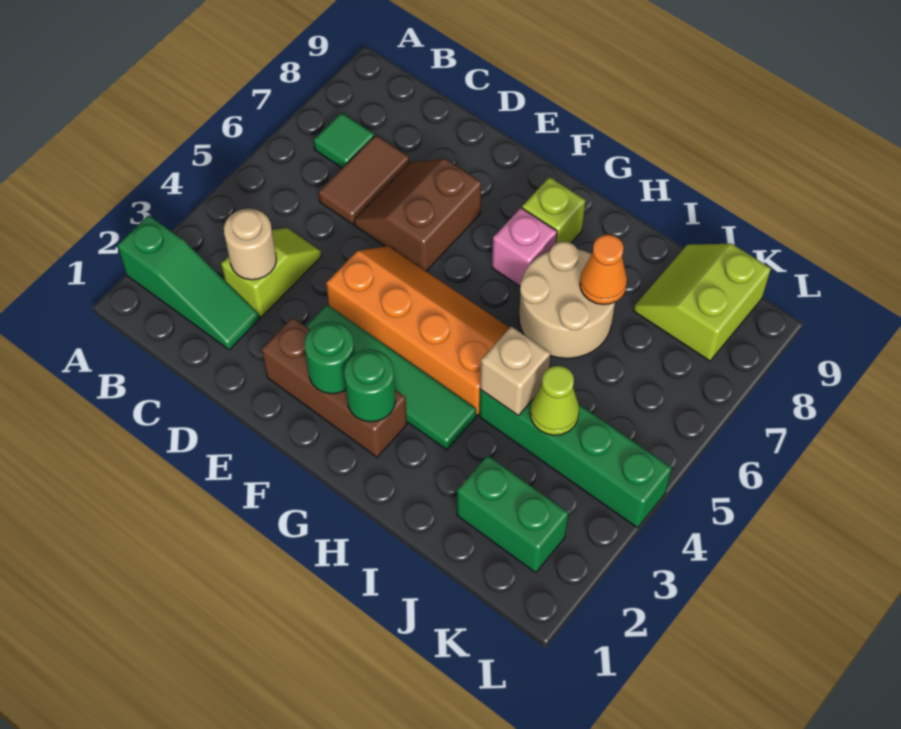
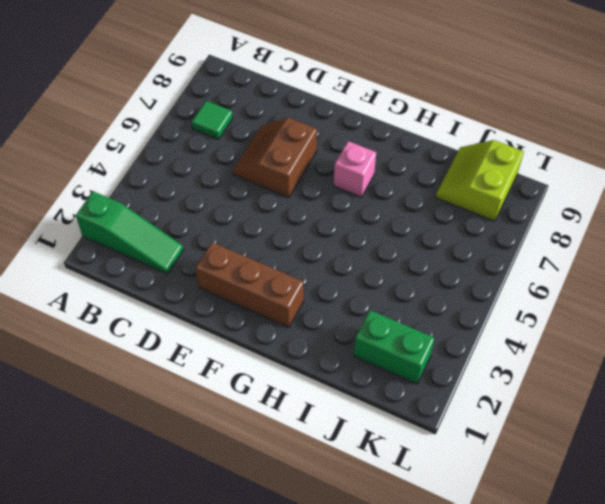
none -> lime 1x2 slope [221,228,322,317]
none -> brown 1x2 tile [318,135,409,224]
none -> green 1x4 tile [306,305,476,450]

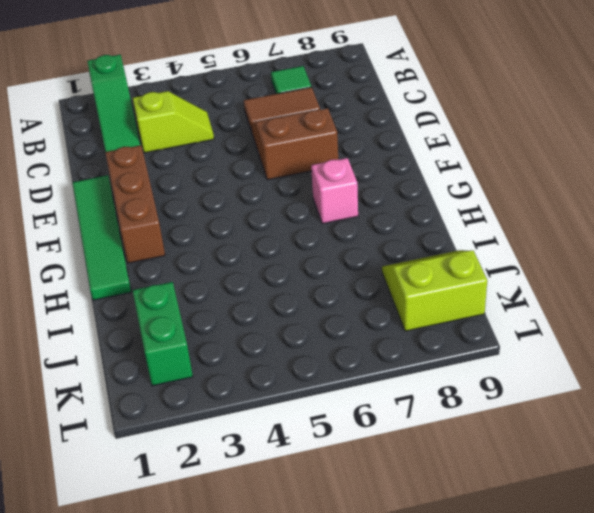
green 1x4 tile [72,175,131,300] -> green 1x4 tile moved to [306,305,476,450]
none -> orange 2x4 slope [326,246,509,415]
none -> lime 1x1 brick [522,177,585,243]
none -> tan 2x2 round brick [519,242,615,358]

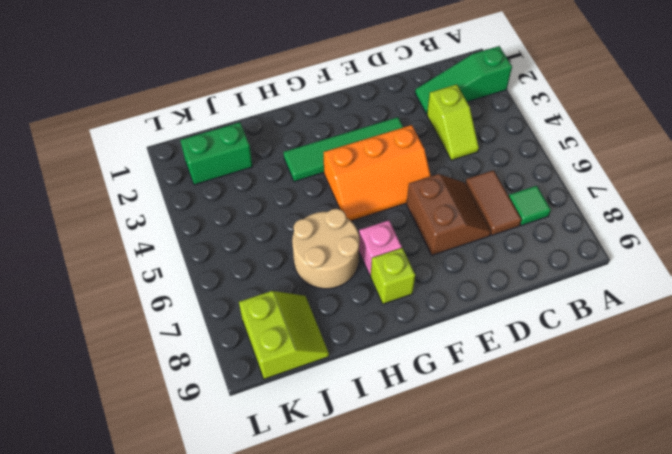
orange 2x3 slope [324,125,431,221] -> orange 2x4 slope [326,246,509,415]
none -> brown 1x3 brick [262,317,407,457]
none -> green 1x4 brick [479,390,672,528]
none -> tan 1x1 round brick [224,209,276,280]

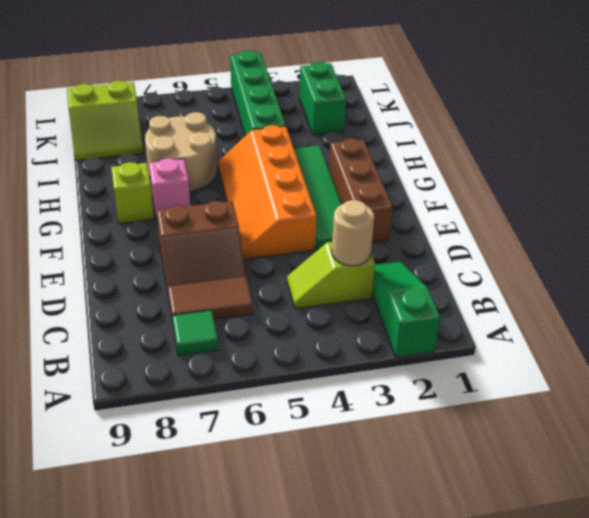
none -> green 1x1 round brick [304,322,355,394]
none -> green 1x1 round brick [344,350,396,422]
none -> tan 1x1 brick [480,326,551,415]

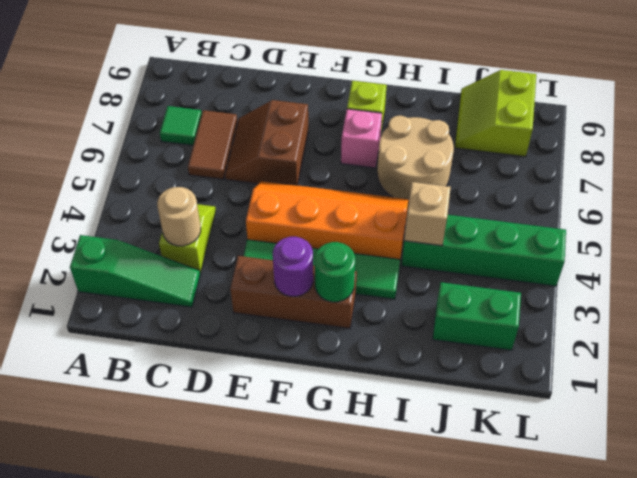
purple 1x1 round brick [273,237,313,296] -> green 1x1 round brick [304,322,355,394]
none -> orange 1x1 cone [580,235,627,305]
none -> lime 1x1 cone [530,366,579,435]

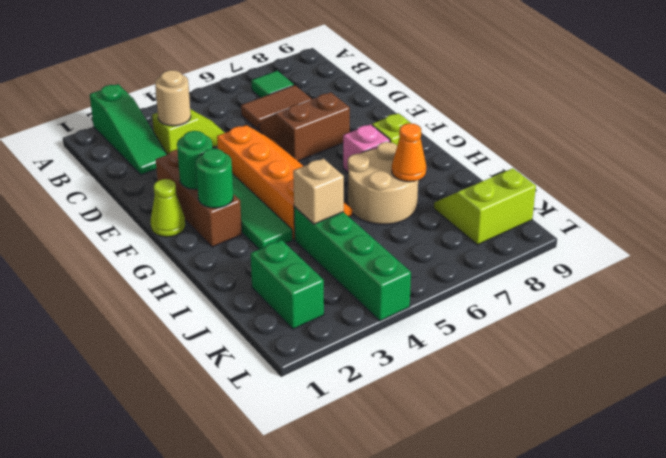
lime 1x1 cone [151,179,185,237] -> lime 1x1 cone moved to [530,366,579,435]

